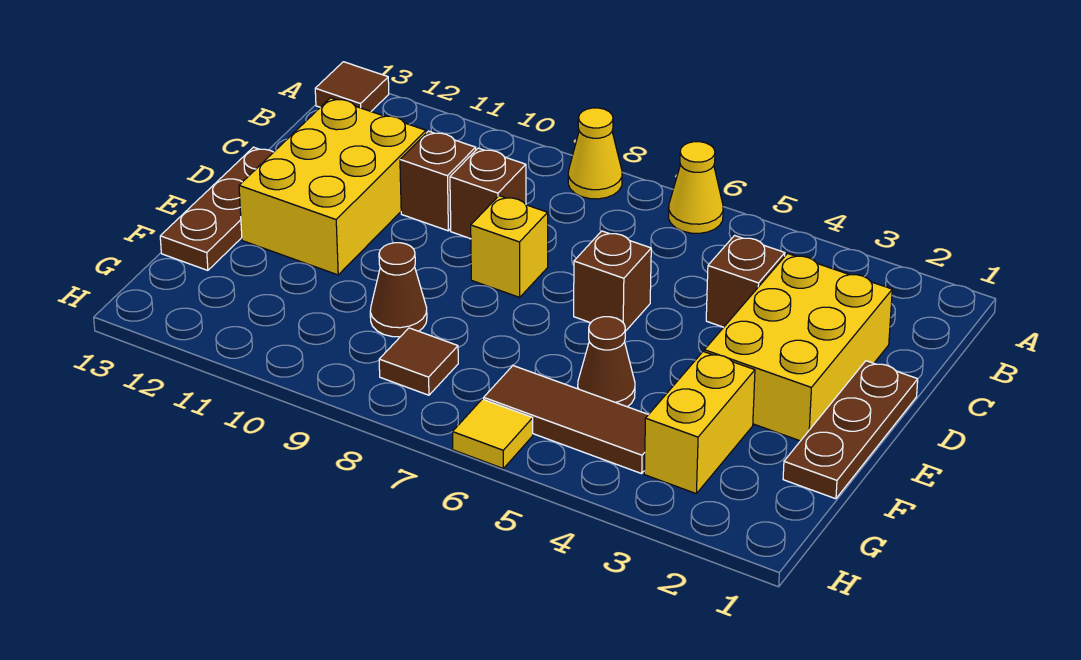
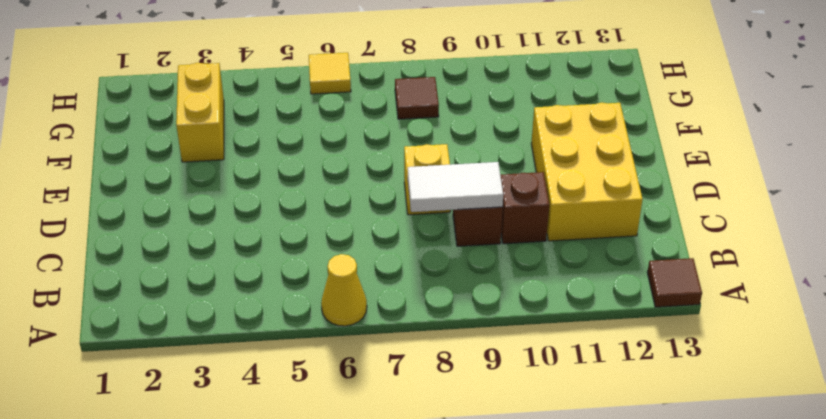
white 1x2 tile [408,162,503,212] -> none
none -> yellow 1x1 cone [568,108,622,199]
none -> yellow 2x3 brick [704,254,892,441]
none -> brown 1x1 brick [706,235,785,327]

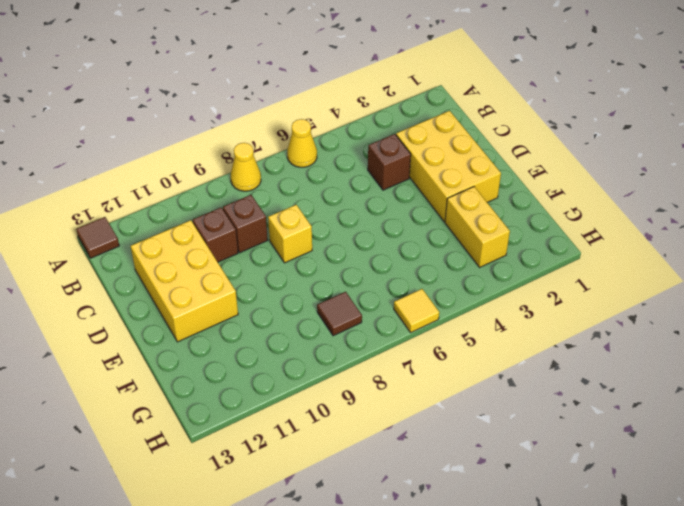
none -> brown 1x3 plate [783,361,918,499]
none -> brown 1x1 brick [574,231,651,331]
none -> brown 1x3 plate [160,147,273,270]

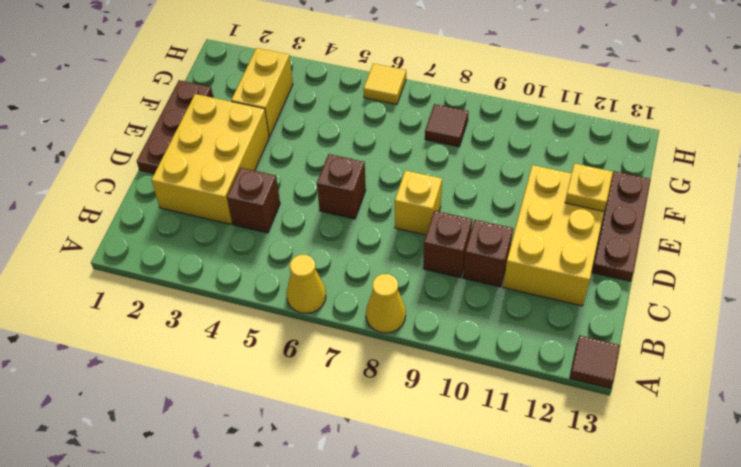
yellow 1x1 plate [565,163,613,211] -> none
none -> brown 1x1 cone [578,317,635,407]
none -> brown 1x1 cone [370,243,427,337]
none -> brown 1x3 tile [484,366,648,473]

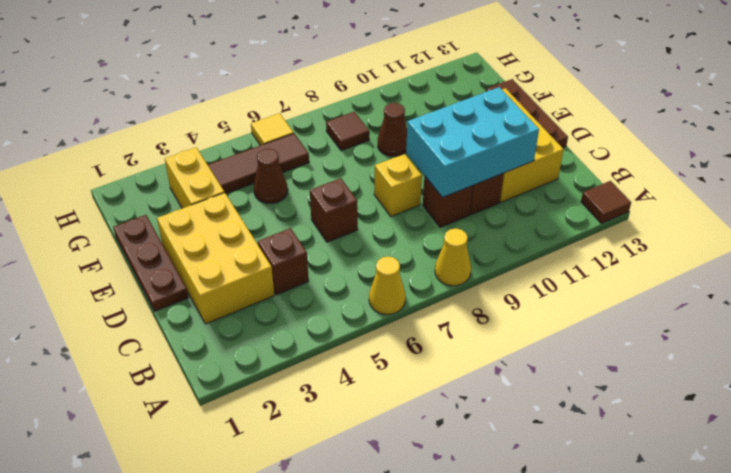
cyan 2x3 brick [406,87,539,198] -> none

